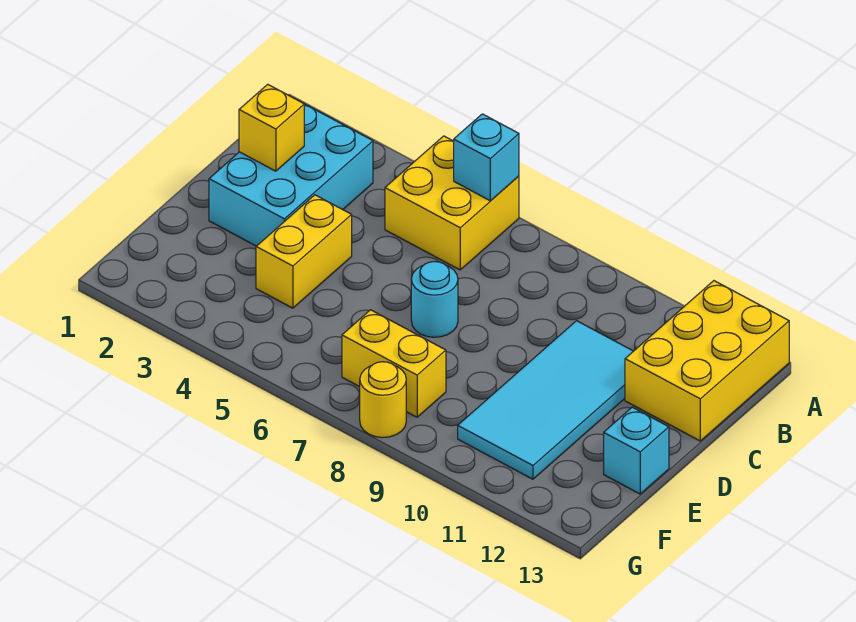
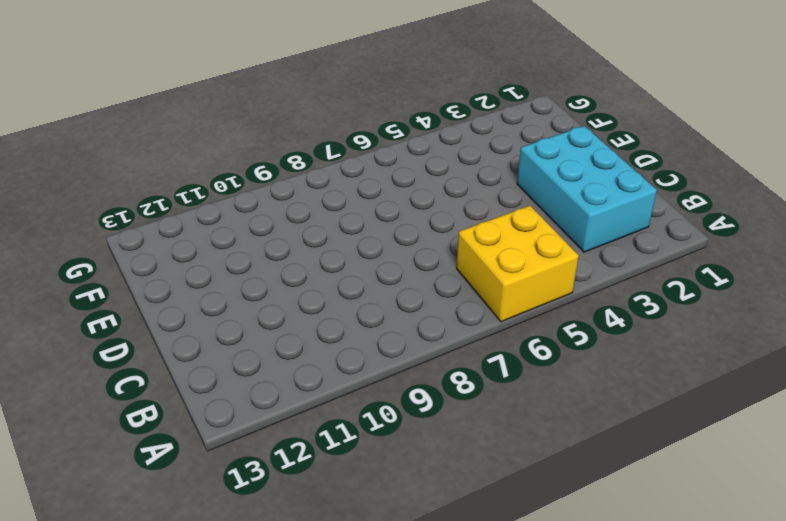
none -> yellow 2x3 brick [625,281,789,441]
none -> cyan 2x4 tile [458,321,633,479]

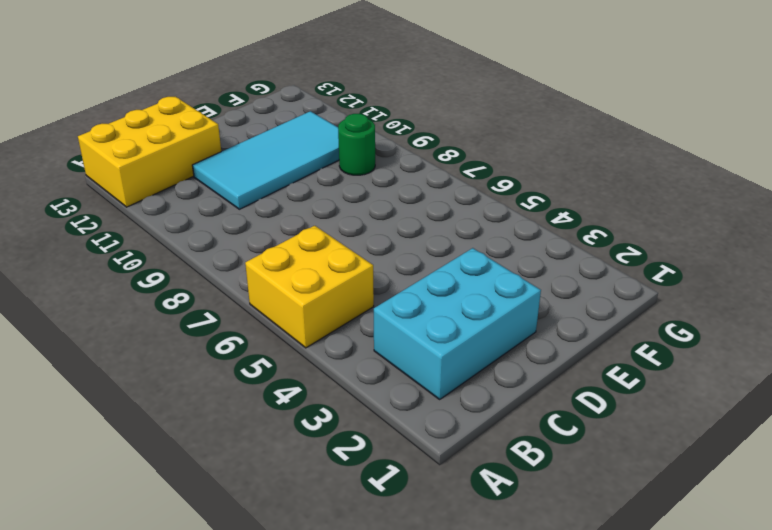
green 1x1 round brick [338,114,375,175] -> none
none -> yellow 1x2 brick [256,195,352,308]
none -> cyan 1x1 round brick [411,262,458,337]

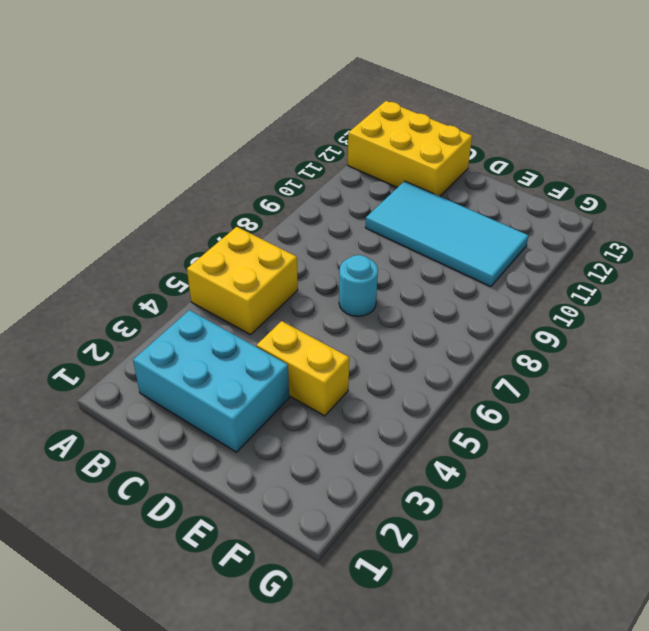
none -> cyan 1x1 brick [604,407,669,494]
none -> yellow 1x2 brick [342,310,446,417]

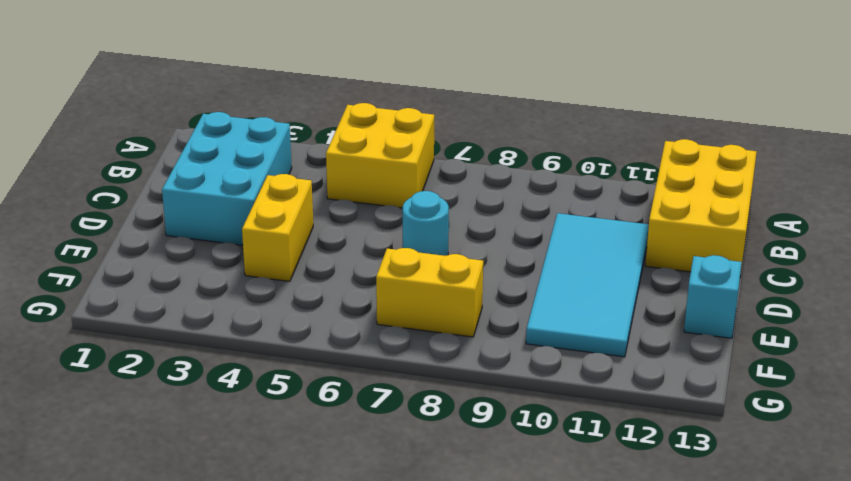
none -> yellow 1x1 round brick [360,362,406,438]
none -> cyan 1x1 brick [454,114,519,201]

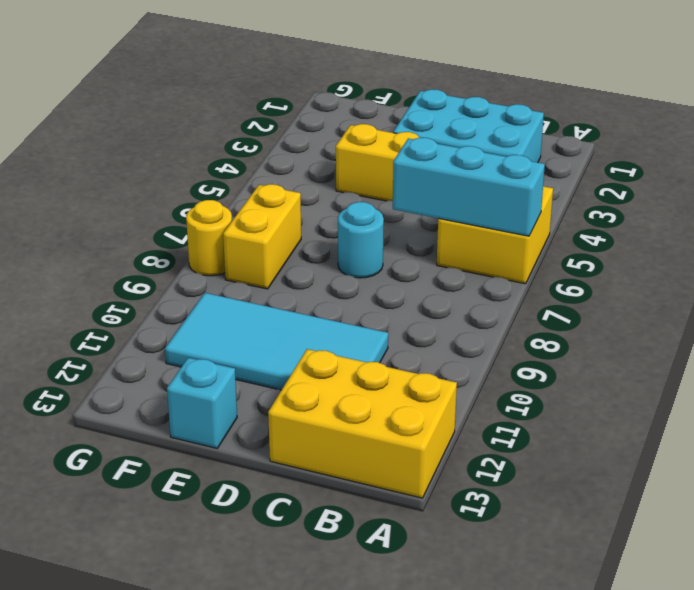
cyan 1x3 brick [393,138,545,236] -> cyan 1x1 brick [454,114,519,201]
none -> yellow 1x1 brick [239,84,304,171]

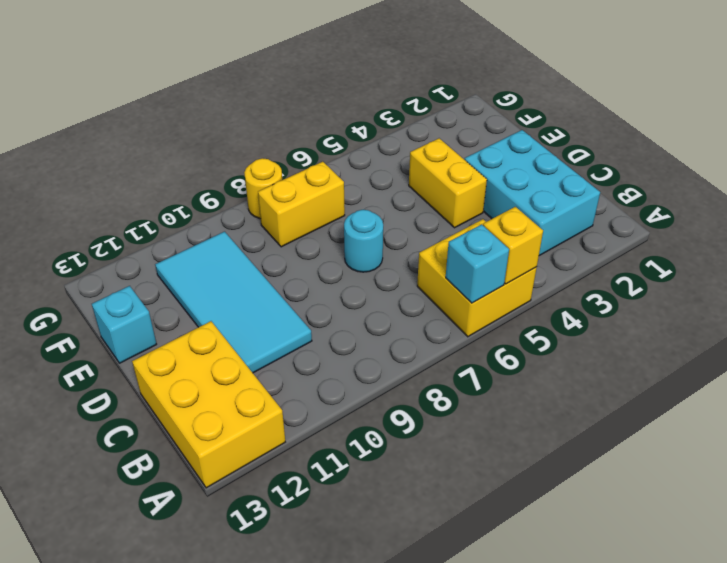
yellow 1x1 brick [483,207,543,284] -> yellow 1x1 brick moved to [239,84,304,171]

